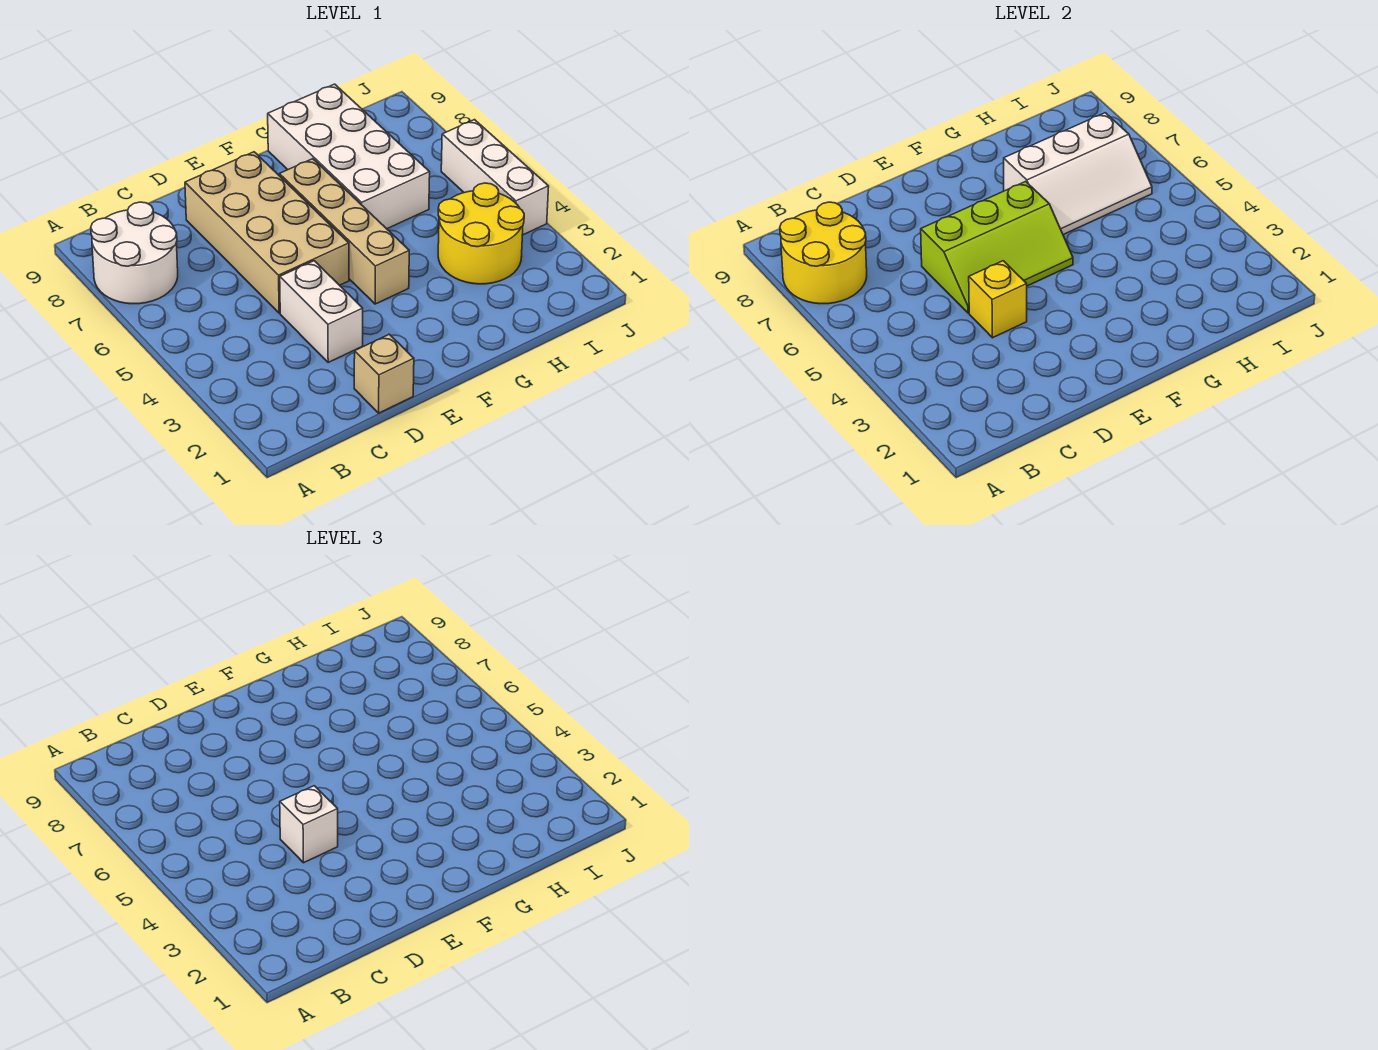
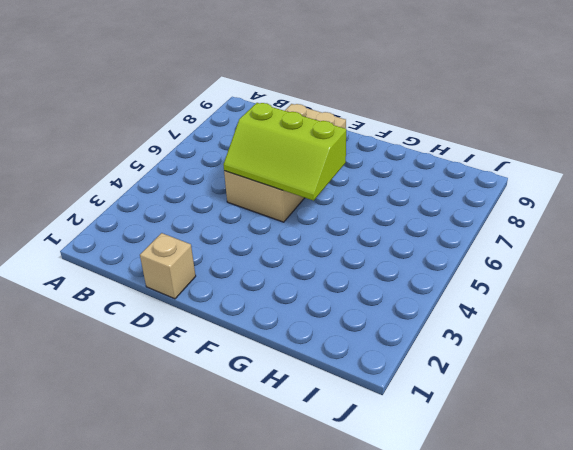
none -> white 2x2 round brick [91,202,178,304]
none -> white 1x2 brick [280,261,363,362]
none -> tan 1x4 brick [279,159,409,304]

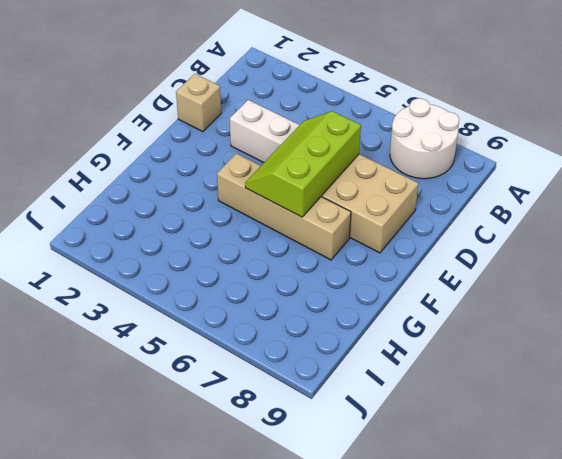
none -> white 2x4 brick [268,84,430,229]
none -> yellow 2x2 round brick [438,183,524,284]
none -> white 1x3 brick [441,120,549,235]

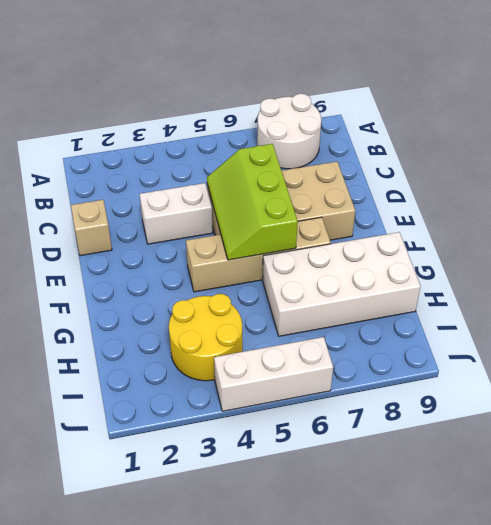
none -> yellow 2x2 round brick [780,202,867,304]
none -> yellow 1x1 brick [969,261,1027,338]
none -> white 2x3 slope [1004,113,1152,235]

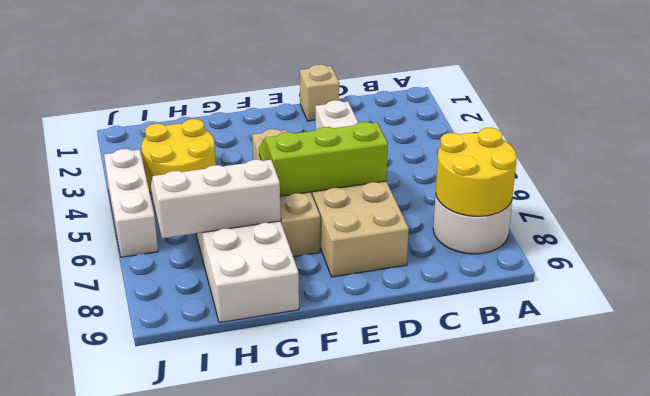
none -> yellow 1x1 brick [969,261,1027,338]
none -> white 1x1 brick [280,786,338,863]

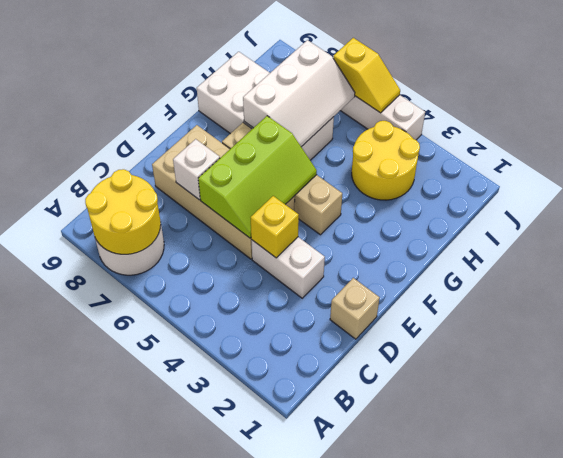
white 1x1 brick [173,139,220,200] -> white 1x1 brick moved to [280,786,338,863]
yellow 1x2 slope [333,38,400,113] -> none

